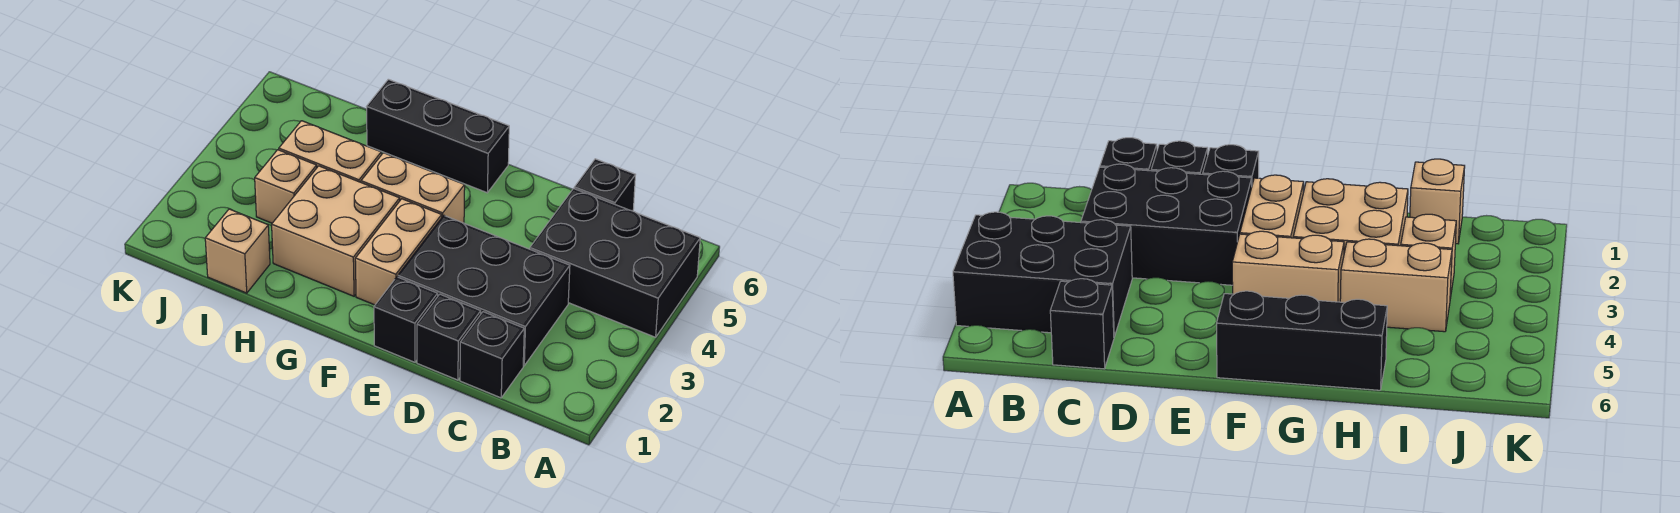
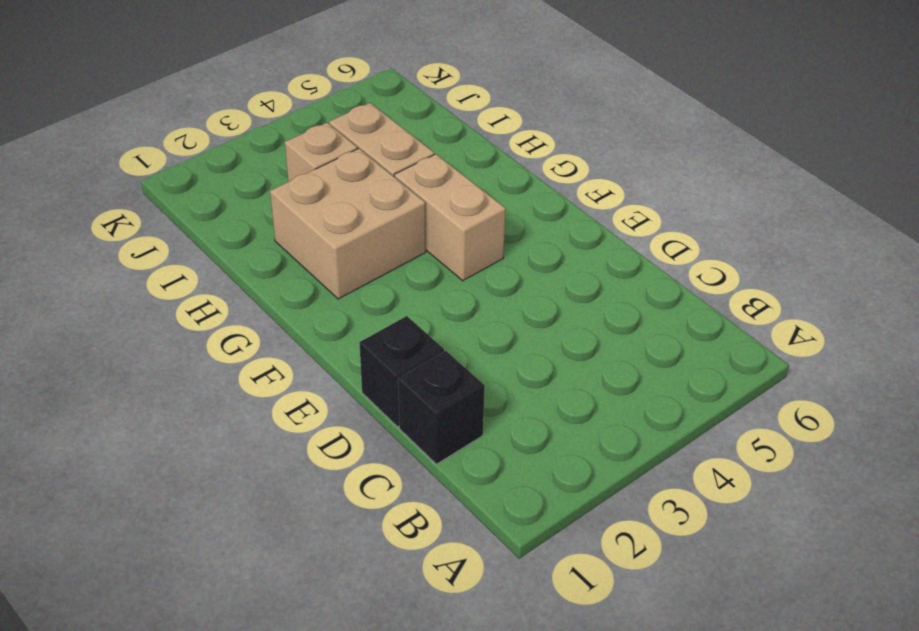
none -> black 2x3 brick [530,189,700,337]
none -> black 2x3 brick [398,216,570,366]
none -> black 1x1 brick [574,159,635,211]

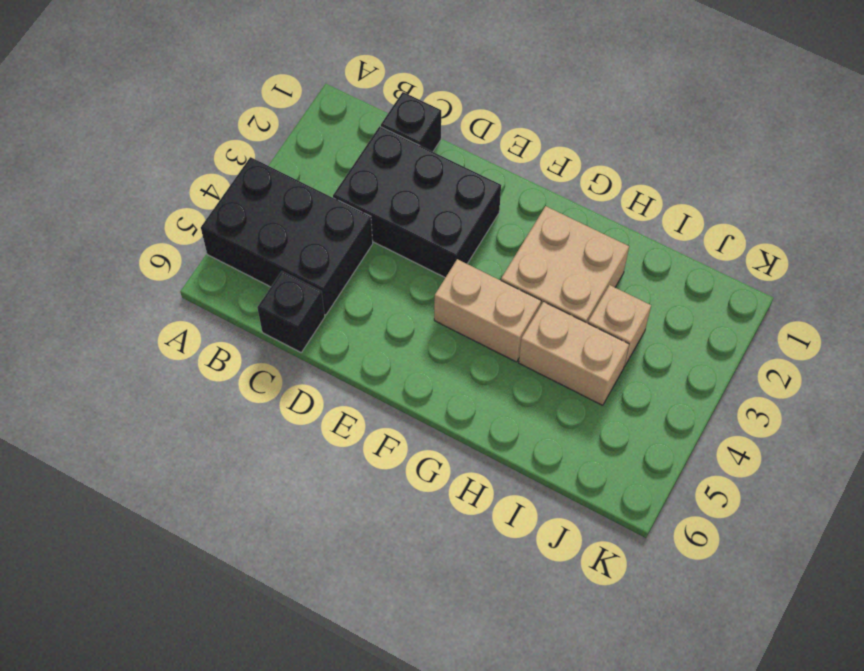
none -> black 1x1 brick [417,294,481,380]
none -> black 1x1 brick [374,277,438,362]
none -> tan 1x2 brick [355,199,442,305]

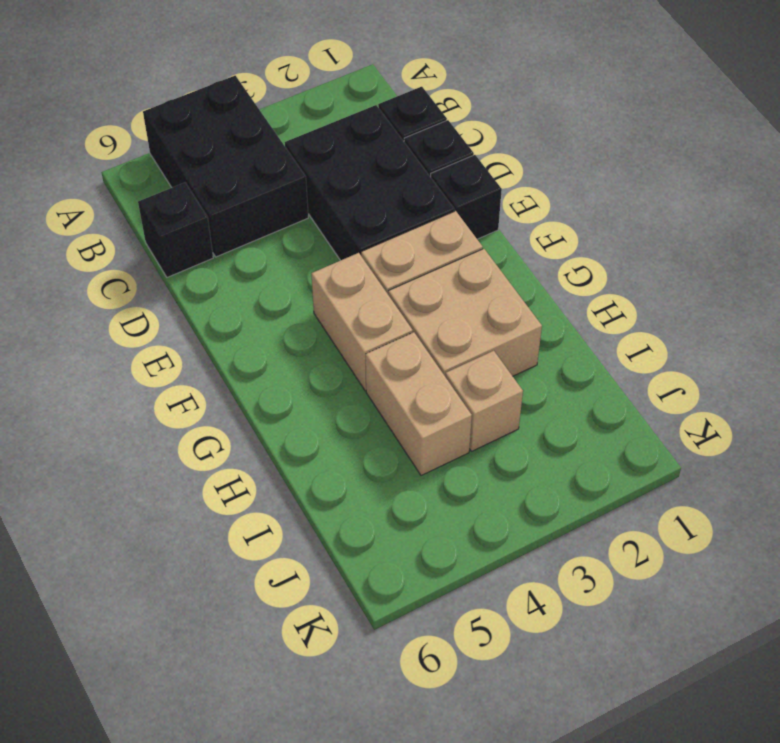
none -> black 1x3 brick [367,79,509,193]
none -> tan 1x1 brick [205,209,270,293]

